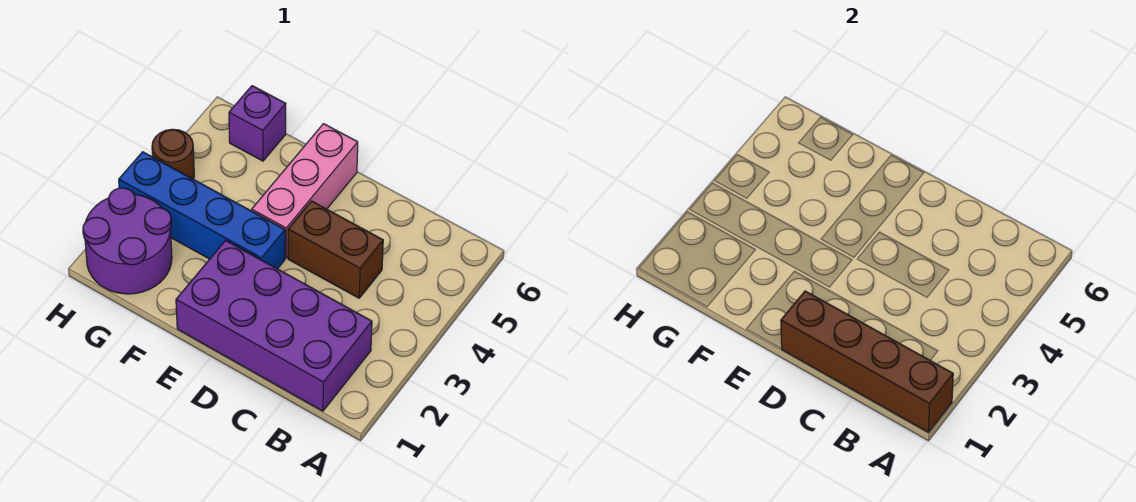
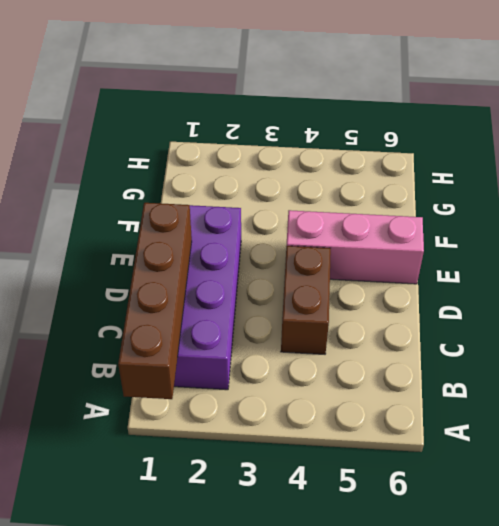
none -> blue 1x4 brick [119,152,285,269]
none -> purple 2x2 round brick [83,188,172,294]

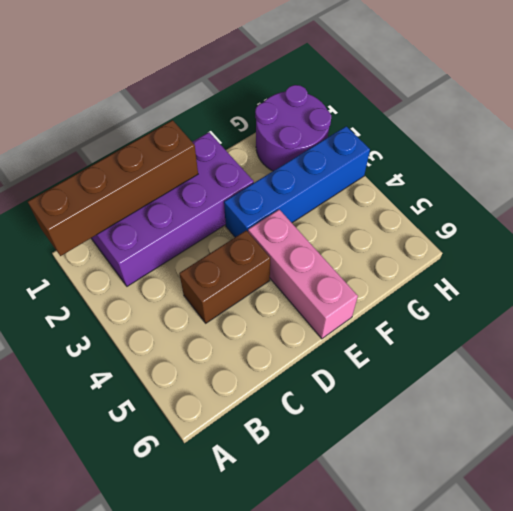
none -> purple 1x1 brick [229,86,286,161]
none -> brown 1x1 round brick [152,129,194,179]

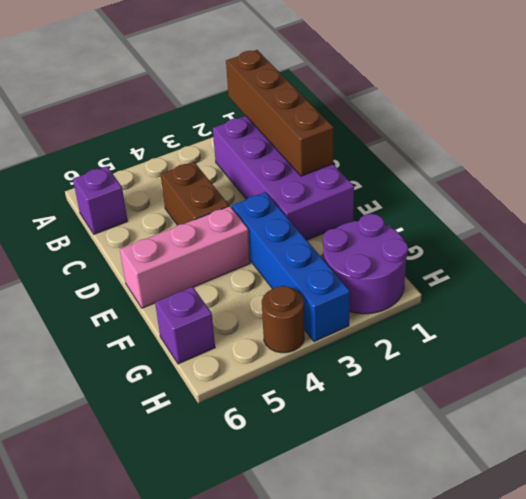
purple 1x1 brick [73,166,128,234] -> none

